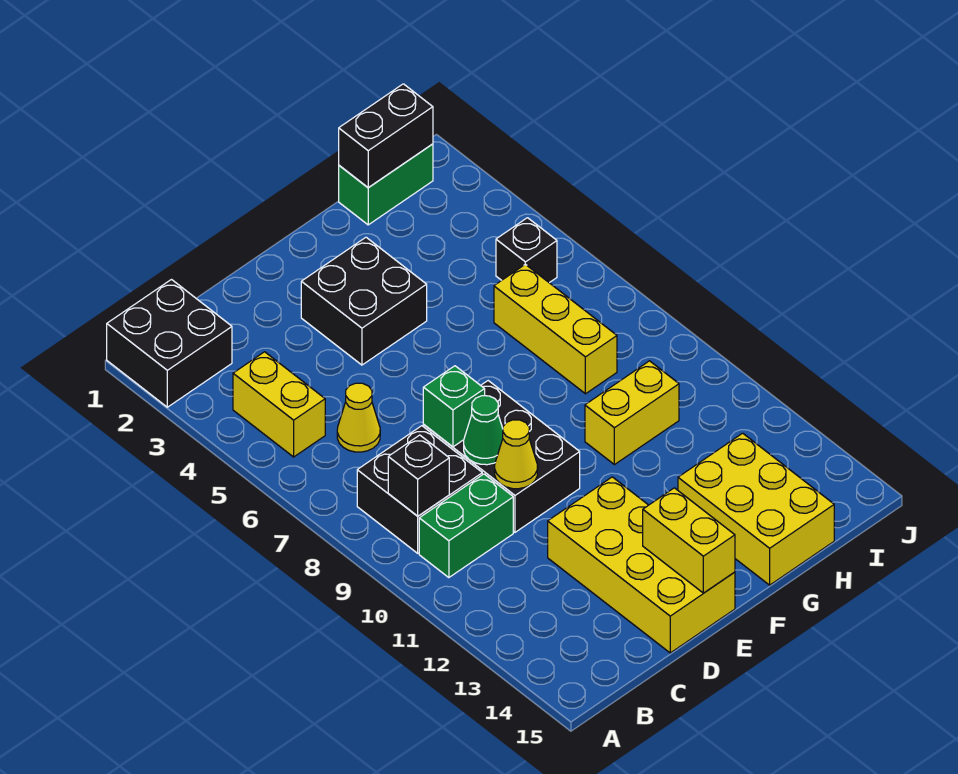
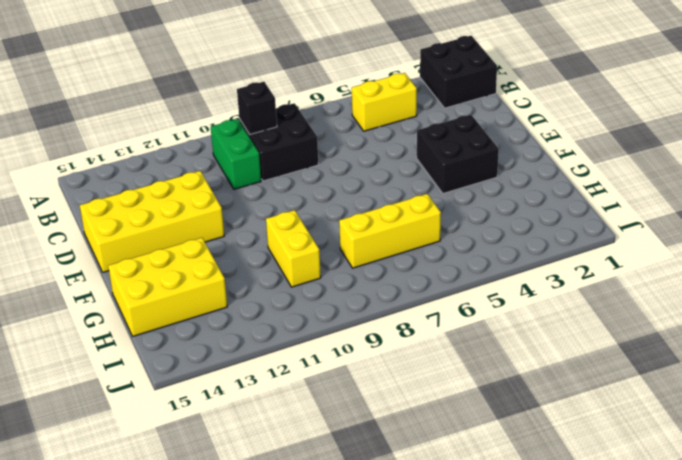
none -> yellow 1x1 cone [337,383,380,452]
none -> black 2x3 brick [423,381,580,532]
none -> green 1x2 brick [339,144,433,225]

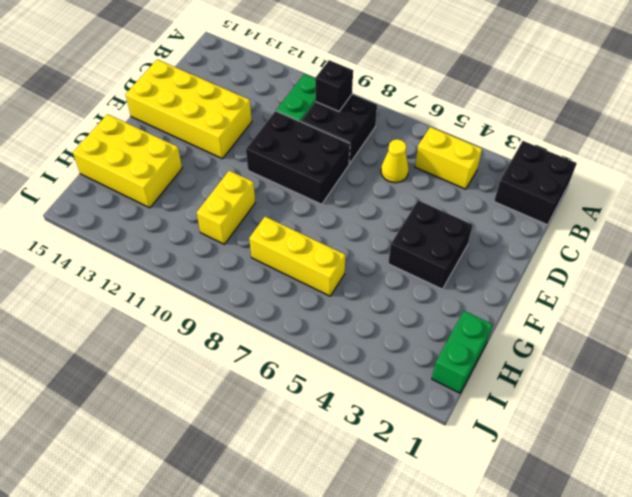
none -> black 1x1 brick [496,218,557,283]
none -> green 1x1 brick [423,366,485,447]
none -> green 1x1 cone [464,396,503,465]

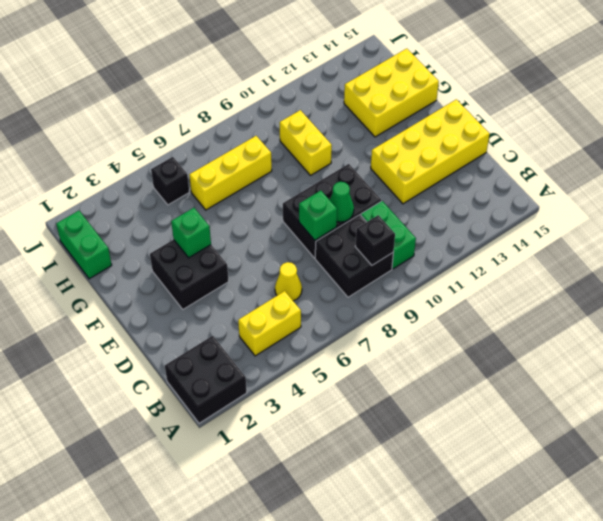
green 1x1 brick [171,208,211,258] -> none
none -> yellow 1x1 cone [495,420,538,489]
none -> yellow 1x2 brick [643,488,735,593]
none -> black 1x2 brick [339,84,433,188]

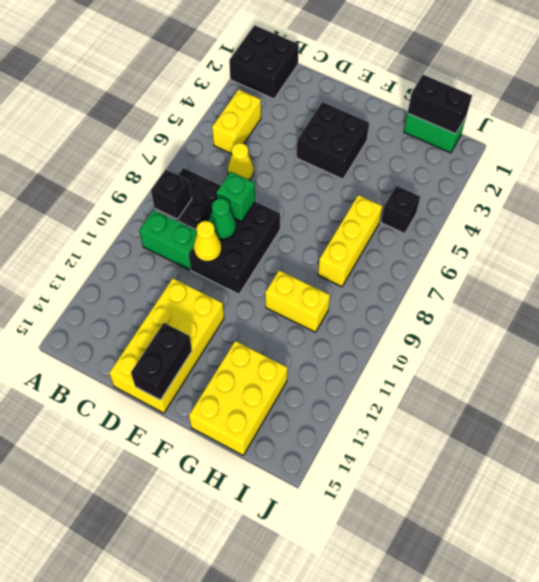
black 1x2 brick [131,323,192,400] -> yellow 1x2 brick [643,488,735,593]

